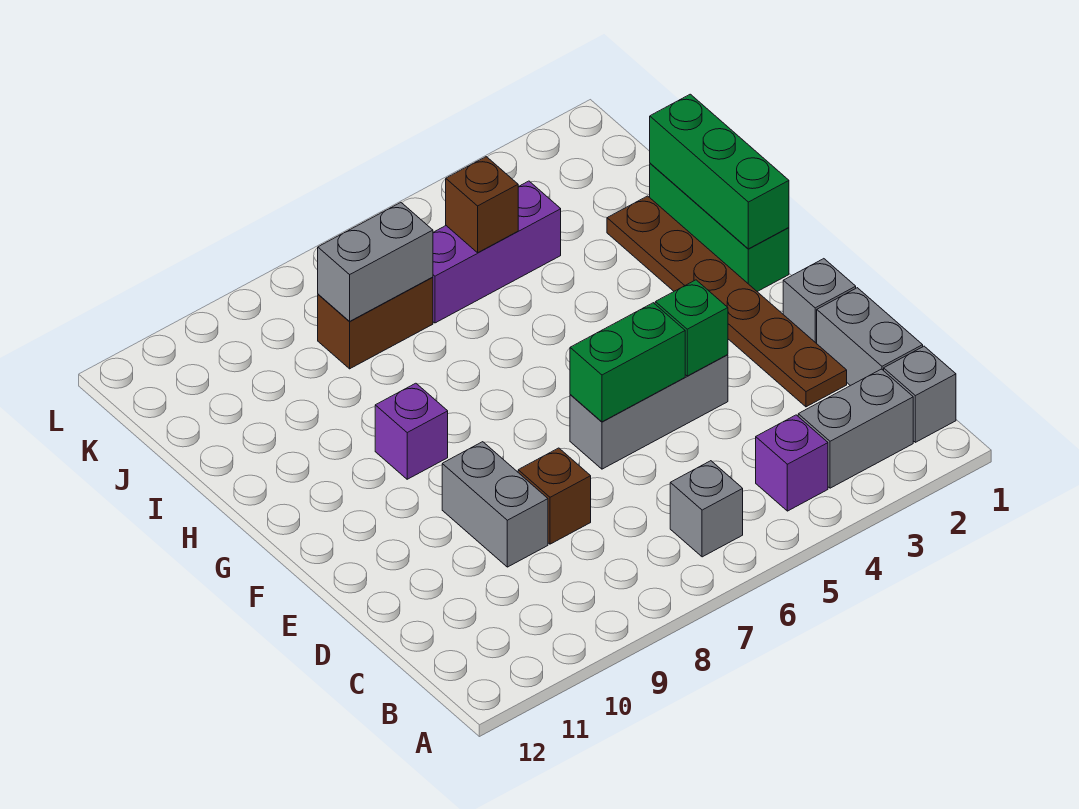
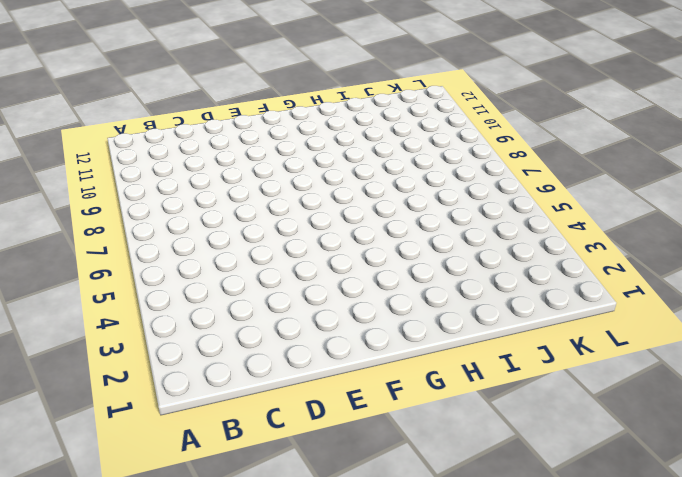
none -> grey 1x1 brick [884,346,956,442]
none -> grey 1x2 brick [798,369,913,488]
none -> purple 1x1 brick [756,415,828,511]

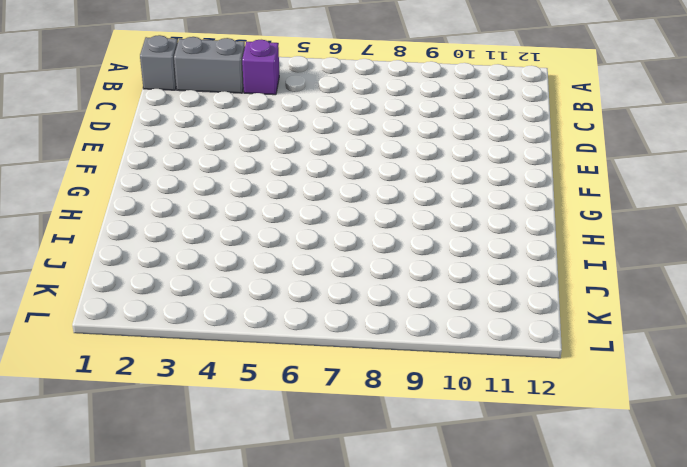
none -> grey 1x1 brick [670,461,743,557]
none -> grey 1x2 brick [817,288,923,386]
none -> brown 1x6 plate [607,196,847,407]

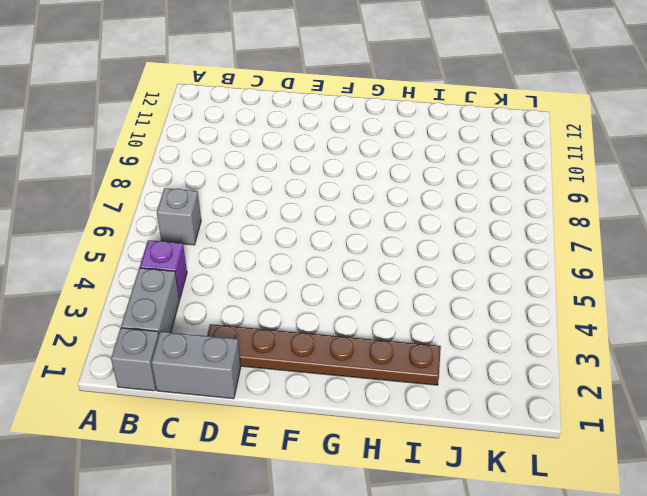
none -> brown 1x1 brick [518,448,591,544]
none -> grey 1x2 brick [442,442,548,567]
none -> grey 1x1 brick [783,259,856,344]

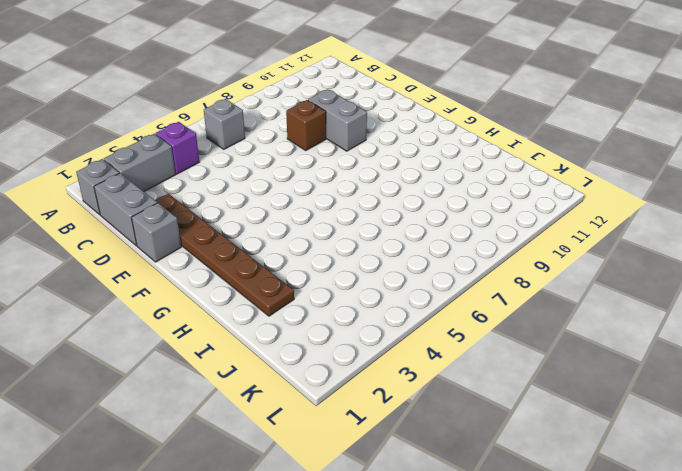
none -> grey 1x3 brick [570,355,728,469]
none -> green 1x3 brick [650,163,789,292]
none -> purple 1x1 brick [375,383,448,479]

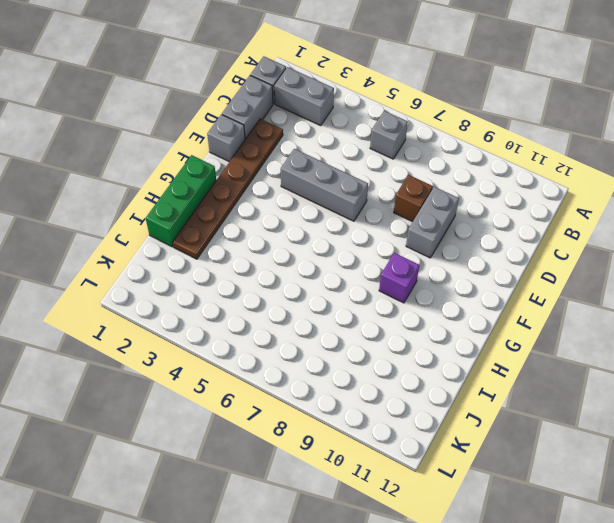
none -> purple 1x1 brick [756,415,828,511]
none -> purple 1x3 brick [433,181,561,323]
none -> brown 1x2 brick [318,277,433,369]

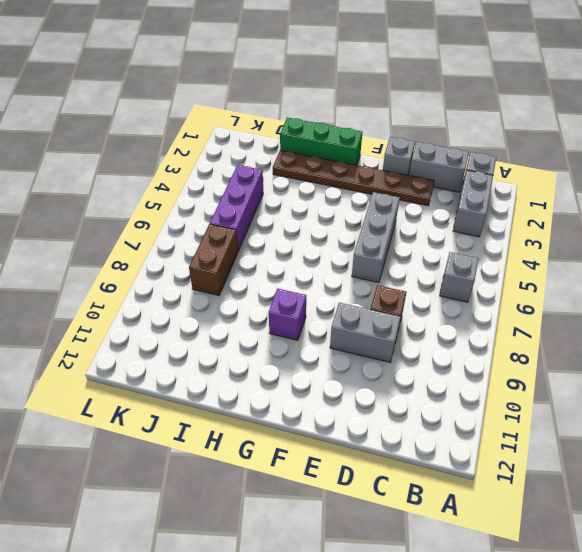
none -> purple 1x1 brick [756,415,828,511]
none -> green 1x1 brick [655,280,728,376]
none -> green 1x2 brick [570,303,685,422]

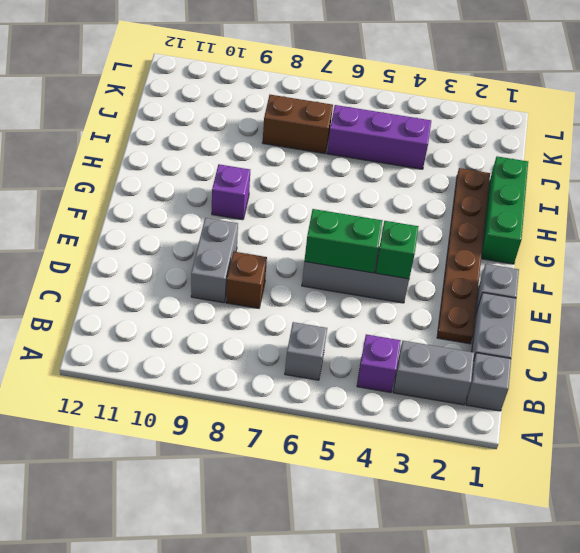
none -> green 1x3 brick [650,94,789,249]
none -> brown 1x1 brick [446,157,518,253]
none -> grey 1x2 brick [318,203,433,322]

